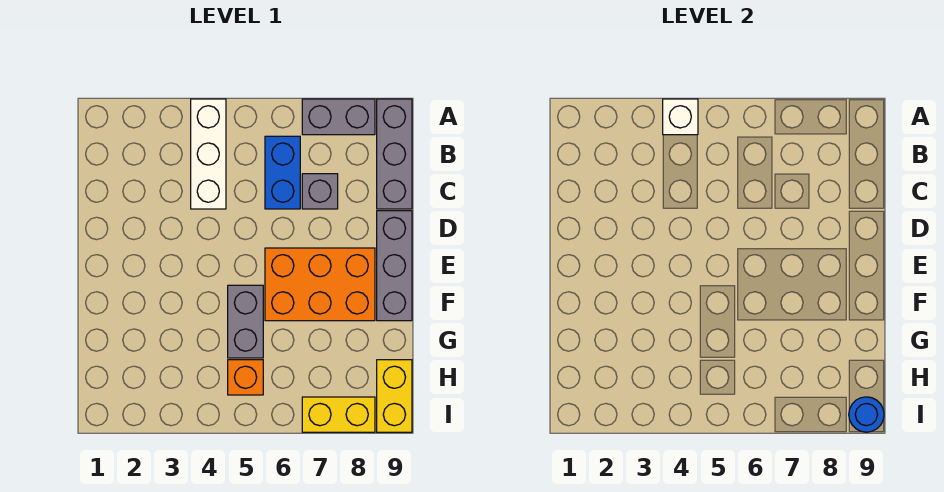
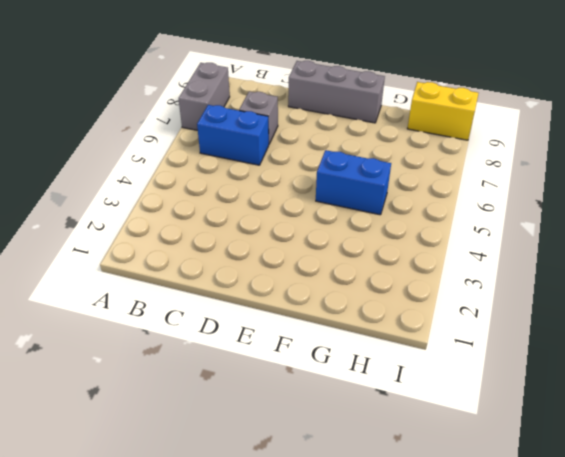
blue 1x2 brick [316,150,391,215] -> grey 1x2 brick [228,285,263,358]
none -> white 1x3 brick [191,99,226,209]
none -> grey 1x3 brick [377,99,412,209]
none -> orange 2x3 brick [265,248,375,321]

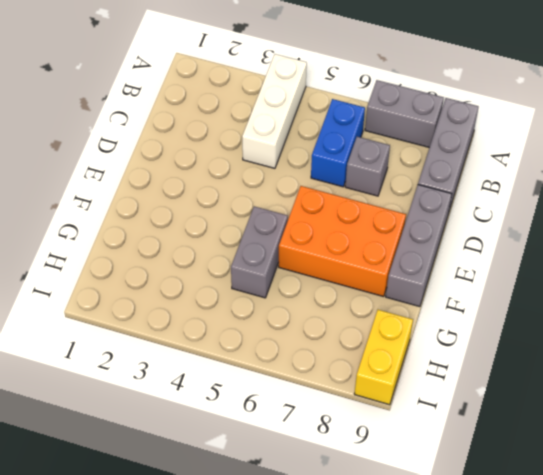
none -> orange 1x1 brick [228,360,263,395]
none -> yellow 1x2 brick [302,397,375,432]
none -> white 1x1 brick [663,99,698,135]

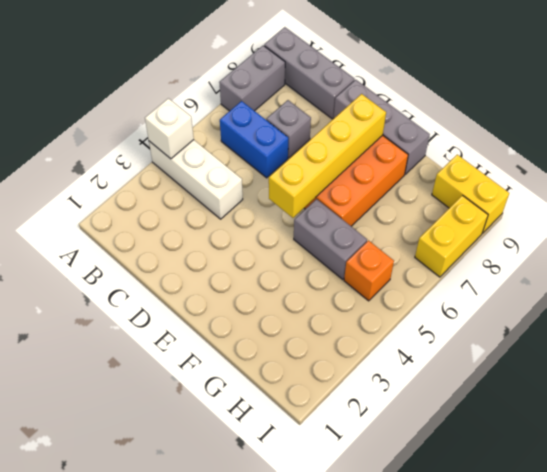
yellow 1x4 brick [269,94,386,218] -> none
none -> blue 1x1 round brick [849,397,884,432]

